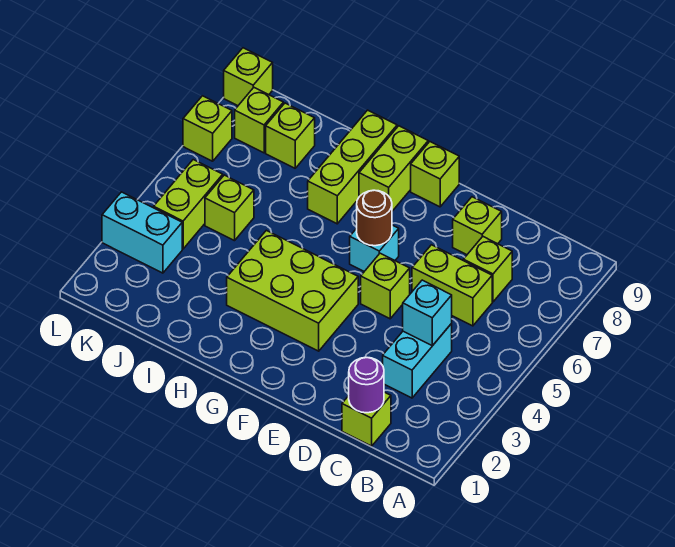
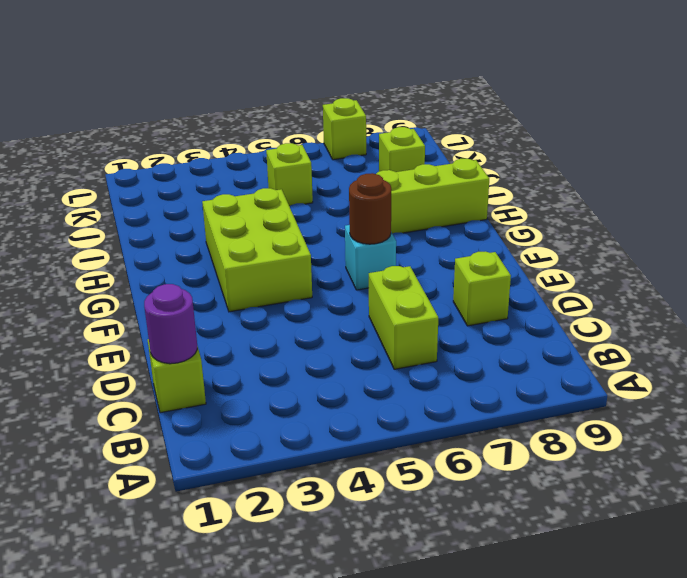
none -> cyan 1x2 brick [383,324,452,398]
none -> lime 1x1 brick [463,237,512,302]
none -> lime 1x1 brick [361,253,410,319]

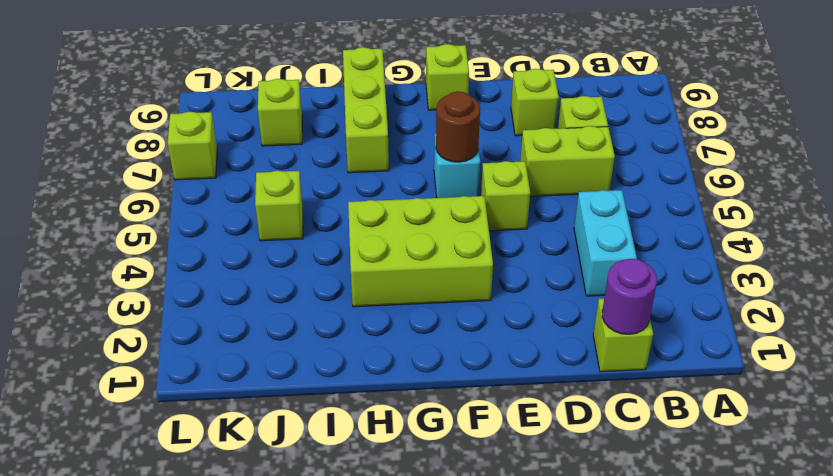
none -> lime 1x2 brick [359,126,428,211]
none -> cyan 1x2 brick [102,192,182,273]
none -> lime 1x2 brick [154,160,223,249]

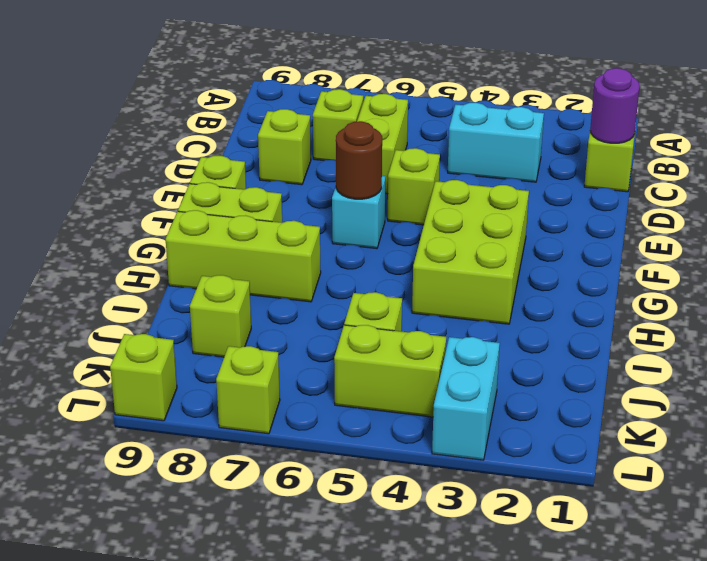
none -> lime 1x1 brick [235,88,283,153]
none -> cyan 1x1 brick [403,280,452,346]

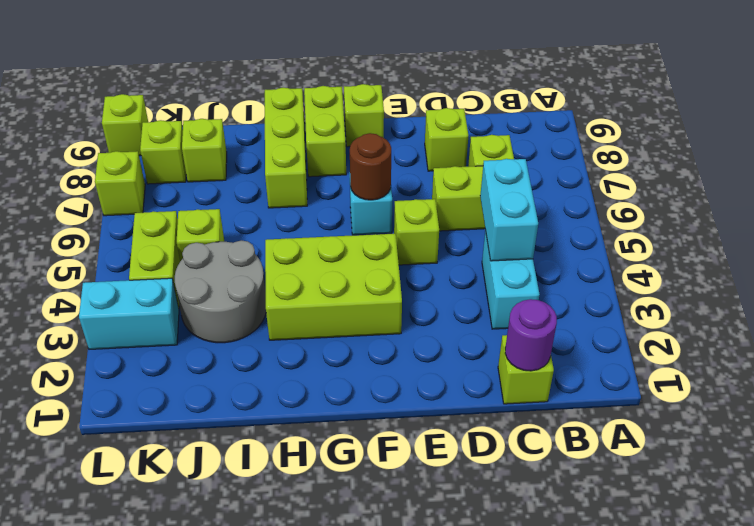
cyan 1x2 brick [480,159,538,261] -> cyan 1x1 brick [403,280,452,346]
grey 2x2 round brick [175,240,266,343] -> none

